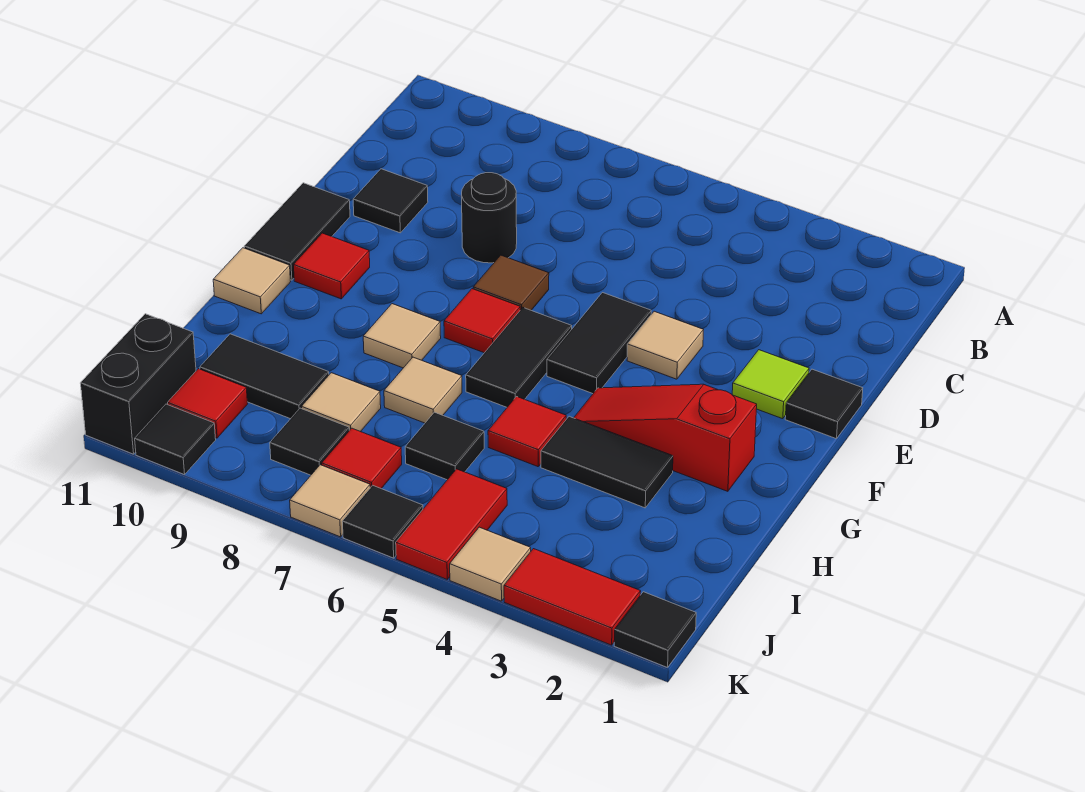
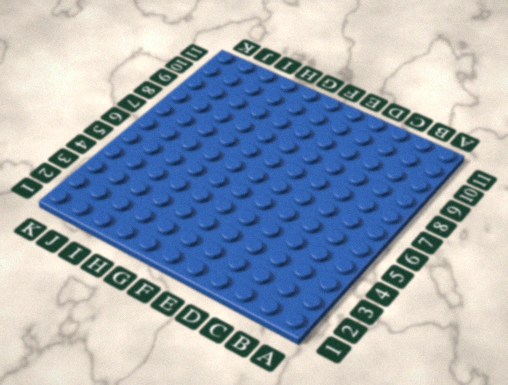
none -> black 1x1 round brick [462,173,517,263]
none -> black 1x1 tile [353,169,428,233]
none -> black 1x1 tile [785,369,863,439]
none -> lime 1x1 tile [732,350,809,419]

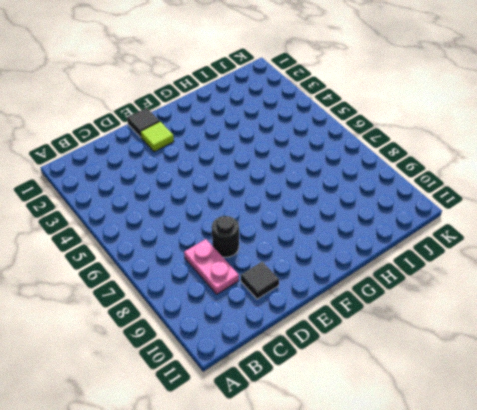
pink 1x2 plate [184,239,239,294] -> none
none -> tan 1x1 tile [627,311,703,379]
none -> black 1x2 tile [547,293,651,394]
none -> brown 1x1 tile [473,255,549,310]
none -> black 1x2 tile [244,183,350,280]

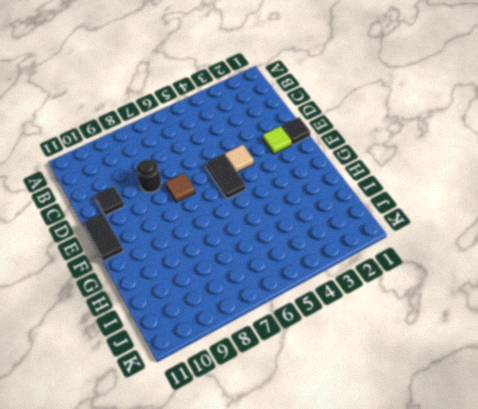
none -> black 1x2 tile [466,308,572,407]
none -> red 1x1 tile [444,289,520,353]
none -> red 1x1 tile [294,233,370,299]
none -> red 1x3 slope [574,384,757,491]

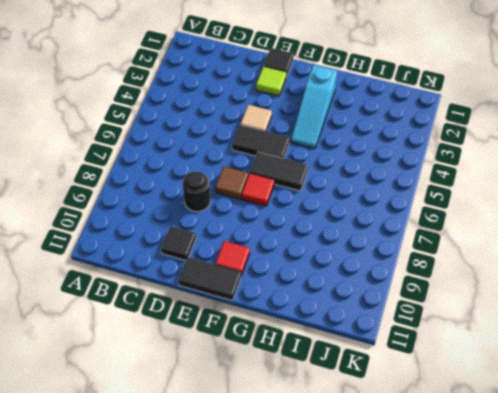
cyan 1x3 slope [291,65,337,148] -> red 1x3 slope [574,384,757,491]
none -> tan 1x1 tile [363,304,441,368]
none -> tan 1x1 tile [213,248,290,314]
none -> black 1x2 tile [541,416,673,508]
none -> red 1x1 tile [488,397,566,467]

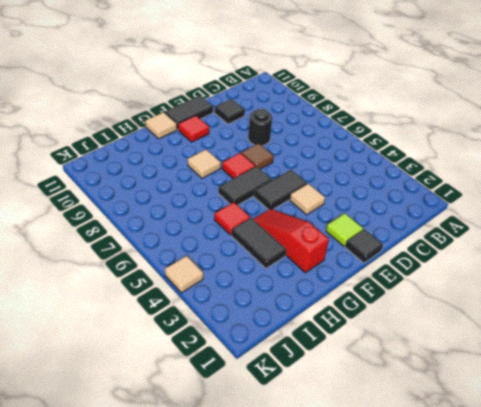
none -> tan 1x1 tile [384,357,462,423]
none -> black 1x1 tile [405,412,484,480]
none -> tan 1x1 tile [302,373,381,432]
none -> black 1x2 tile [200,334,329,419]

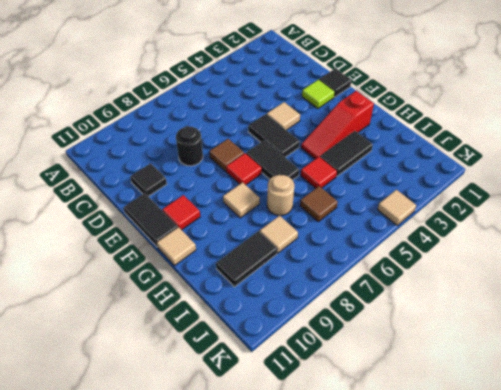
tan 1x1 round brick [267,175,294,215] -> tan 1x1 tile [384,357,462,423]
brown 1x1 tile [300,186,338,222] -> black 1x1 tile [405,412,484,480]
none -> red 1x2 tile [396,469,507,579]
none -> red 1x1 tile [322,428,402,489]
none -> black 1x1 tile [270,408,349,475]
none -> red 1x1 tile [168,369,247,438]

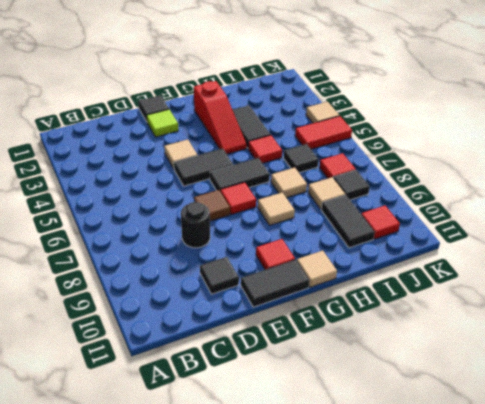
none -> black 1x2 brick [80,314,196,454]
none -> black 1x1 tile [614,592,696,668]
none -> red 1x2 tile [504,549,641,645]
none -> black 1x1 tile [342,485,423,558]

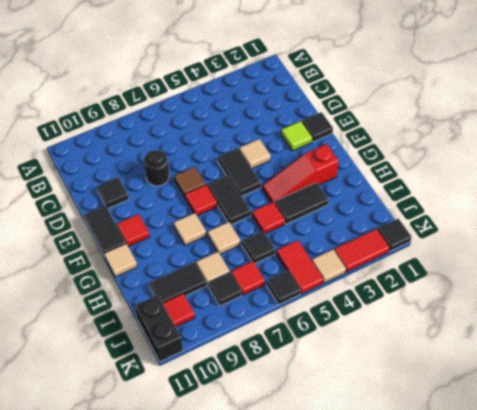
none -> tan 1x1 tile [290,465,370,537]
none -> black 1x1 tile [135,404,216,475]

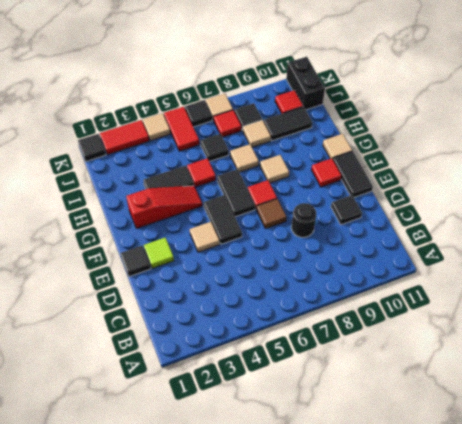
none -> black 1x1 tile [135,404,216,475]

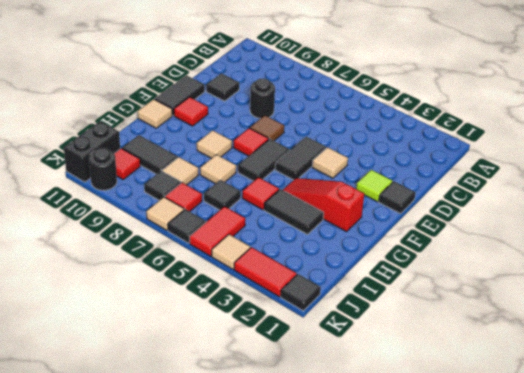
black 1x1 round brick [89,148,117,190] -> black 1x1 tile [135,404,216,475]

